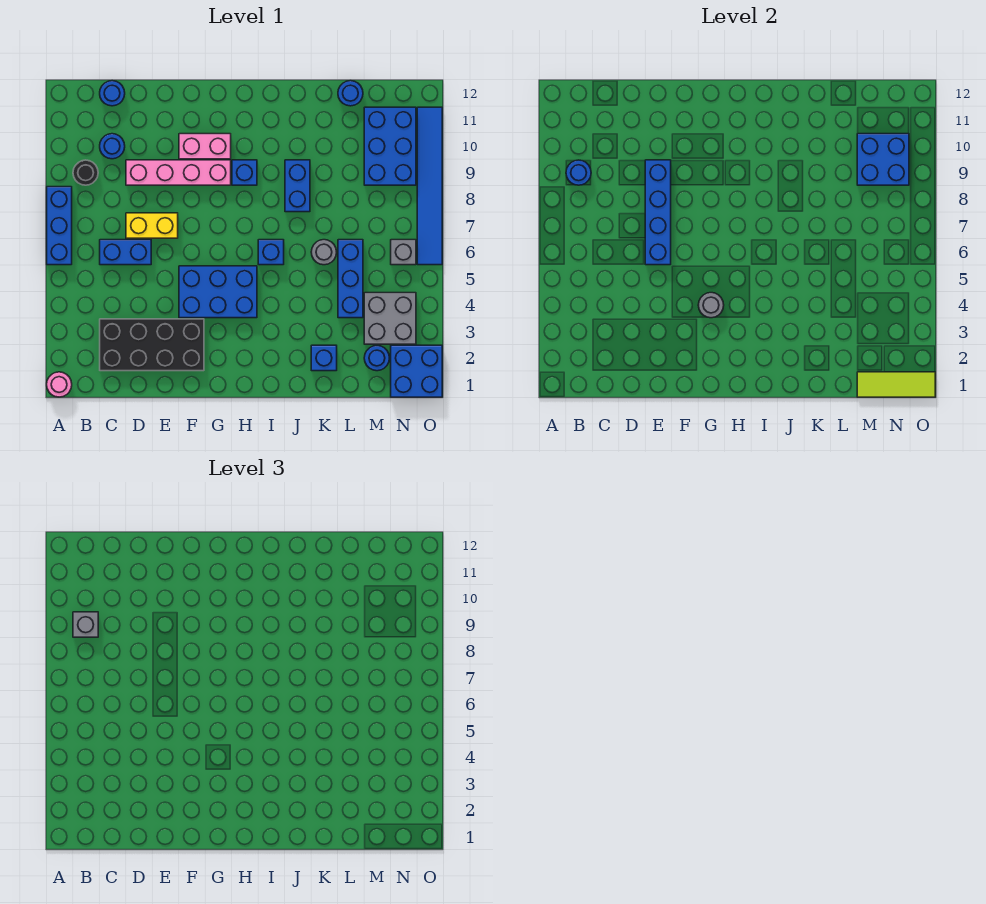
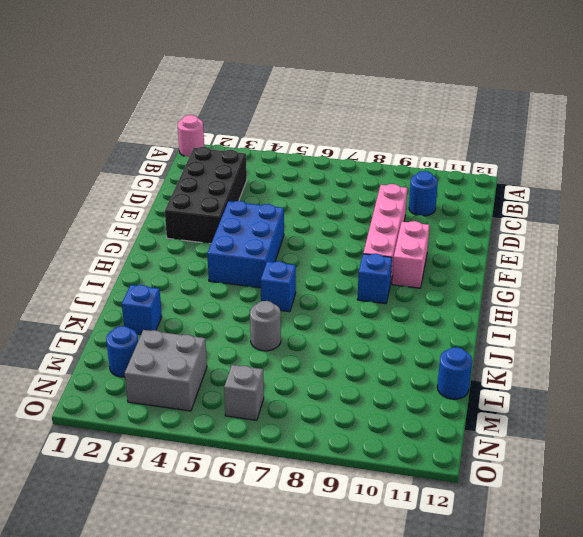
none -> blue 1x3 brick [47,187,72,265]
none -> black 1x1 round brick [73,160,98,185]
none -> blue 1x2 brick [100,240,151,265]
none -> blue 1x1 round brick [100,81,125,106]

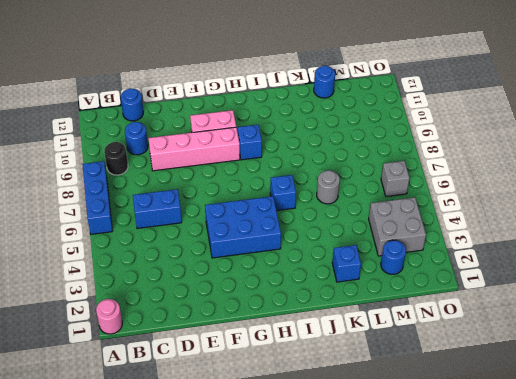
none -> black 2x4 brick [100,319,204,371]
none -> yellow 1x2 brick [126,213,178,238]
none -> blue 1x2 brick [285,160,310,212]
none -> blue 1x3 brick [338,240,363,318]

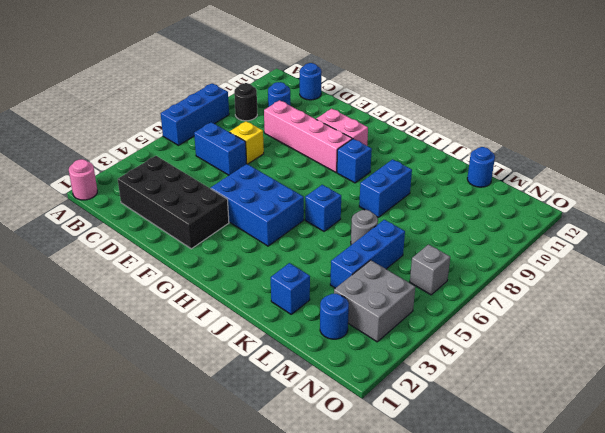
yellow 1x1 brick [230,121,264,164] -> yellow 1x2 brick [126,213,178,238]
none -> blue 2x3 brick [364,107,416,185]
none -> blue 2x2 brick [391,345,442,397]
none -> blue 1x6 tile [417,107,442,265]
none -> blue 1x1 round brick [566,160,591,185]

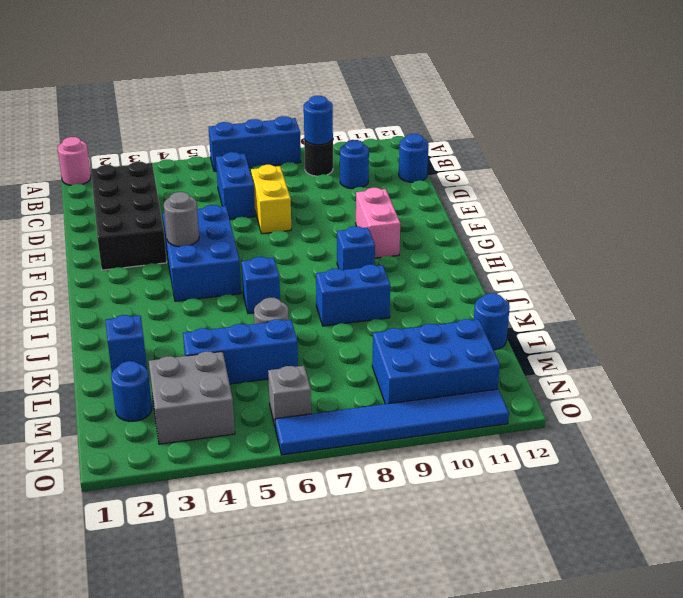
none -> pink 1x4 brick [126,160,231,185]
none -> blue 2x2 brick [391,345,442,397]
none -> blue 1x4 brick [645,160,671,265]
none -> lime 1x3 tile [857,372,935,397]

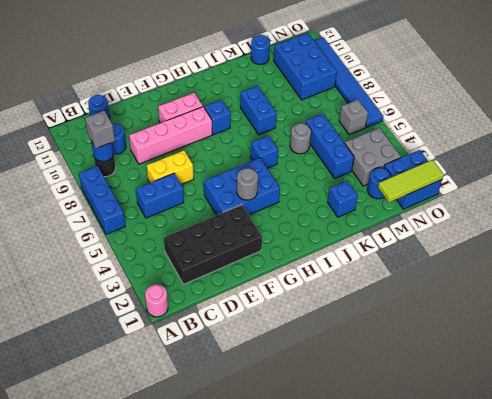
none -> blue 1x4 brick [645,160,671,265]
none -> blue 2x2 brick [857,134,909,185]

